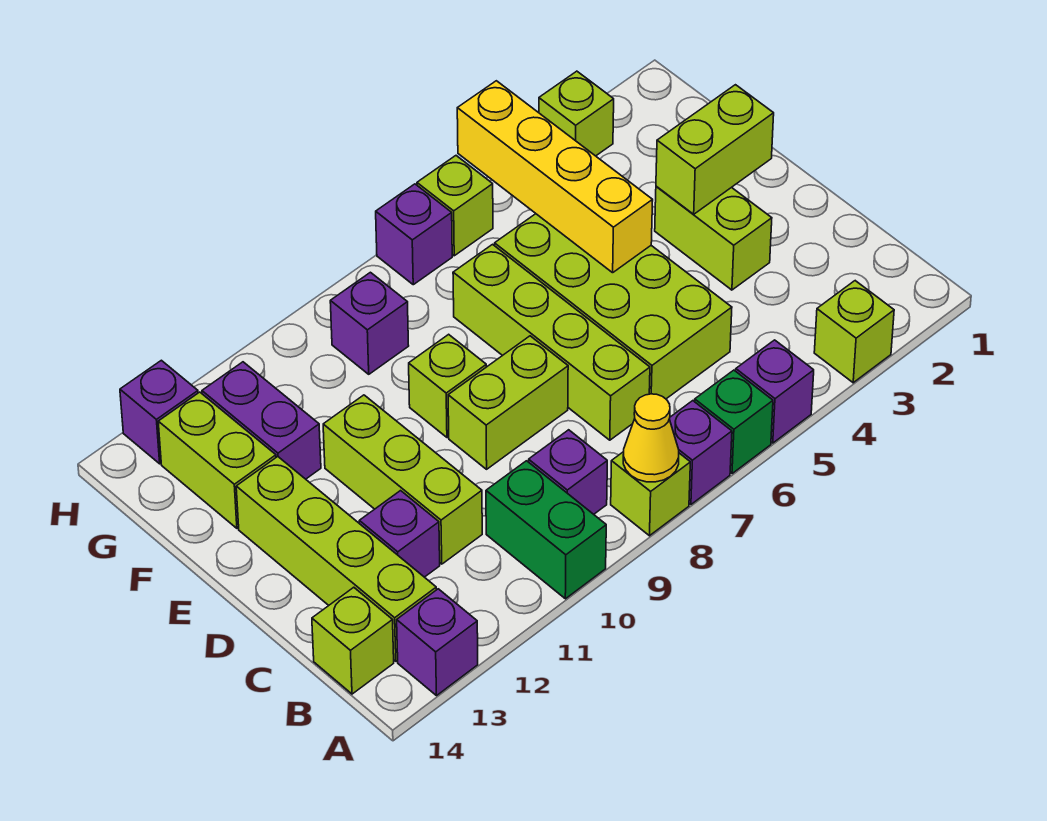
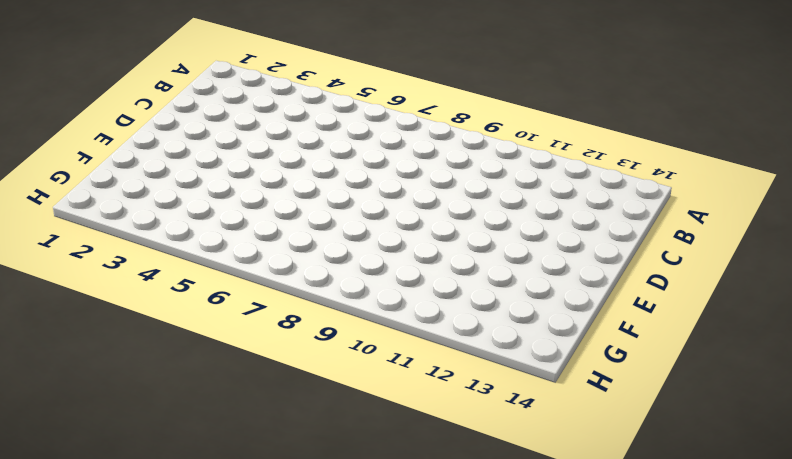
none -> lime 1x1 brick [814,281,894,383]
none -> purple 1x1 brick [736,340,814,443]
none -> green 1x1 brick [695,370,773,474]

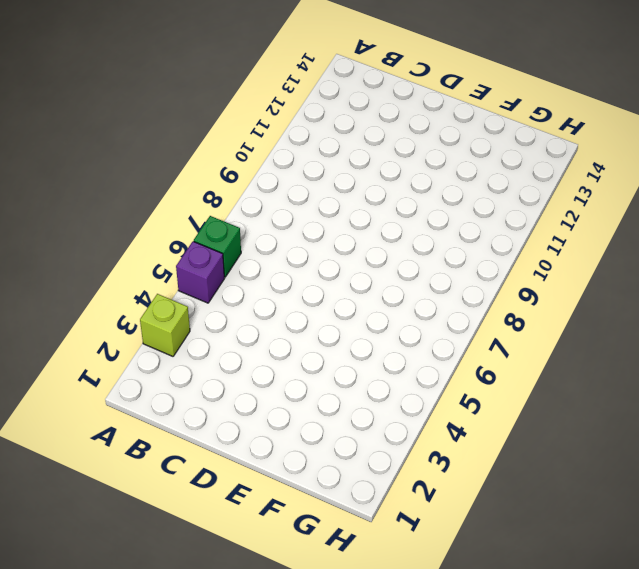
none -> purple 1x1 brick [669,401,732,504]
none -> lime 1x1 brick [611,452,690,536]
none -> green 1x2 brick [486,461,606,599]

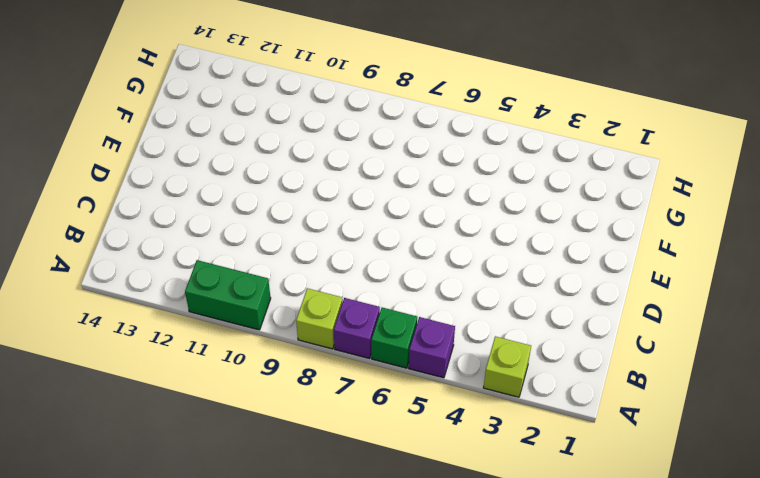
green 1x2 brick [185,260,271,330] -> green 1x2 brick turned to [486,461,606,599]
none -> purple 1x1 brick [397,589,478,696]
none -> purple 1x1 brick [529,430,607,514]
none -> lime 1x4 brick [236,457,436,661]

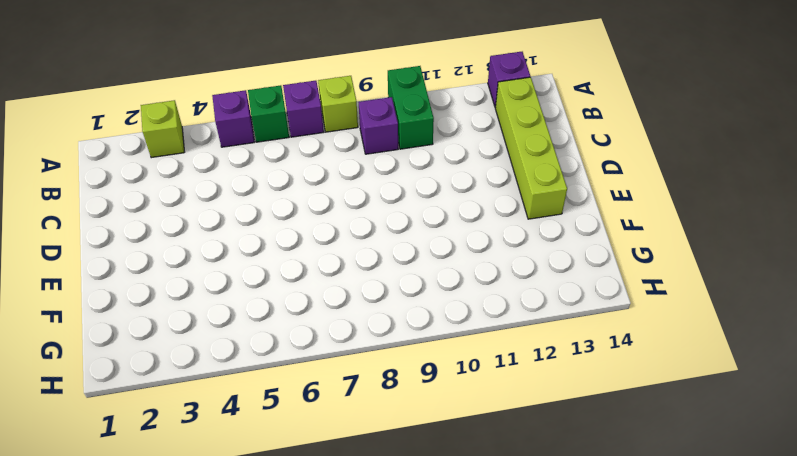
none -> lime 1x1 brick [312,587,394,694]
none -> lime 2x4 brick [495,214,732,399]
none -> lime 1x4 brick [453,244,650,440]

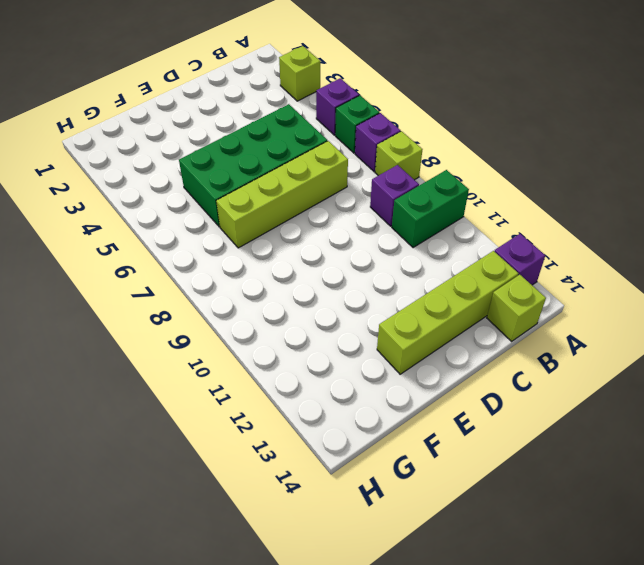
green 2x4 brick [179,104,327,227] -> lime 2x4 brick [495,214,732,399]
none -> lime 1x3 brick [323,395,482,564]
none -> purple 1x1 brick [359,491,440,577]
none -> lime 1x2 brick [655,186,772,290]

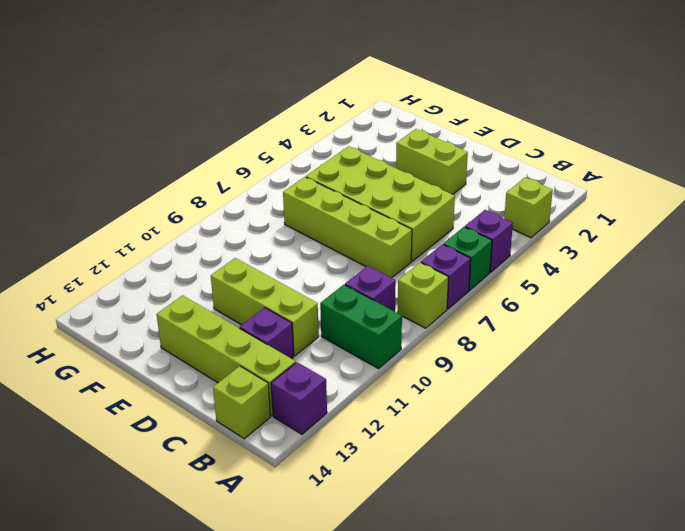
none -> lime 1x2 brick [448,336,568,469]
none -> lime 1x1 brick [409,334,486,437]
none -> purple 1x2 brick [202,362,321,479]

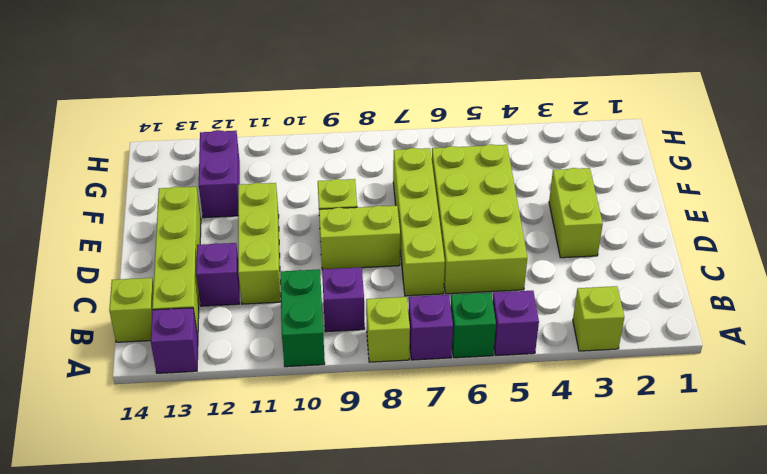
none -> lime 1x2 brick [158,392,276,528]
none -> purple 1x1 brick [330,272,409,374]
none -> lime 1x1 brick [539,71,614,156]

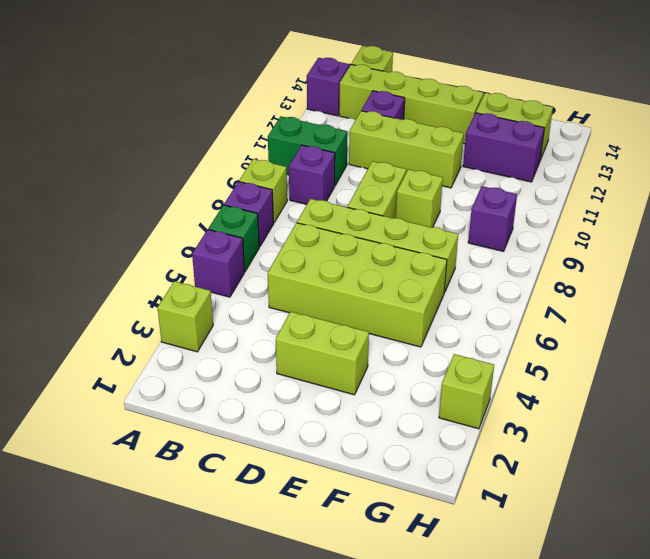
none -> lime 1x1 brick [417,156,493,256]
none -> purple 1x1 brick [376,184,452,285]
none -> purple 1x1 brick [120,360,198,464]

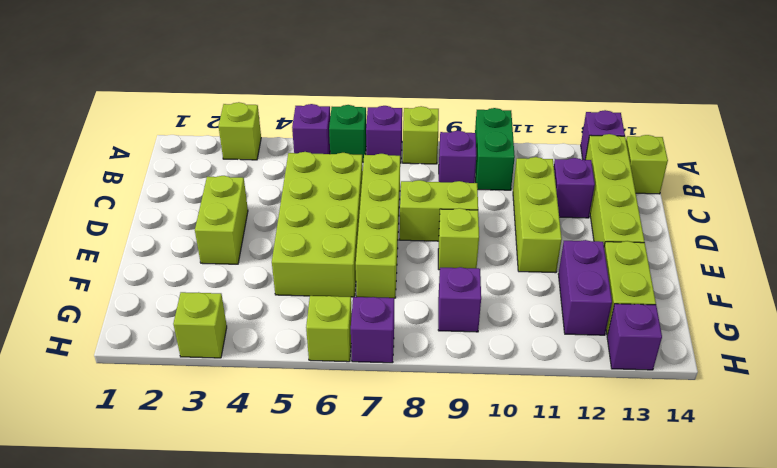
none -> yellow 1x1 cone [623,394,679,482]
none -> lime 1x2 brick [656,85,774,214]
none -> yellow 1x4 brick [457,81,653,273]

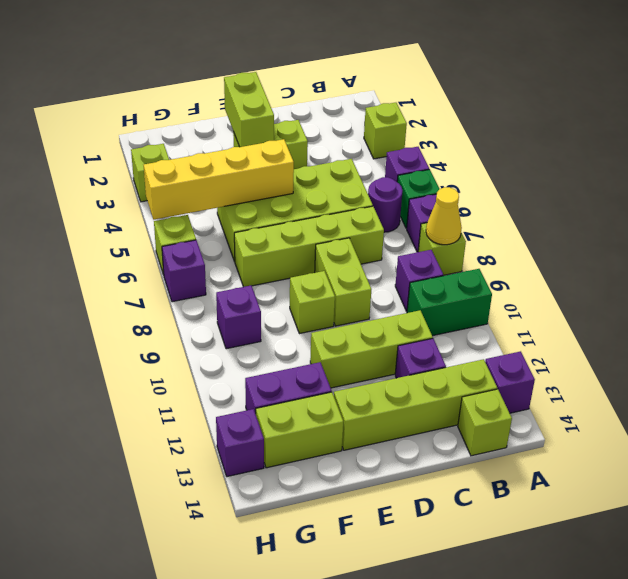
purple 1x1 round brick [368,177,403,232] -> none

